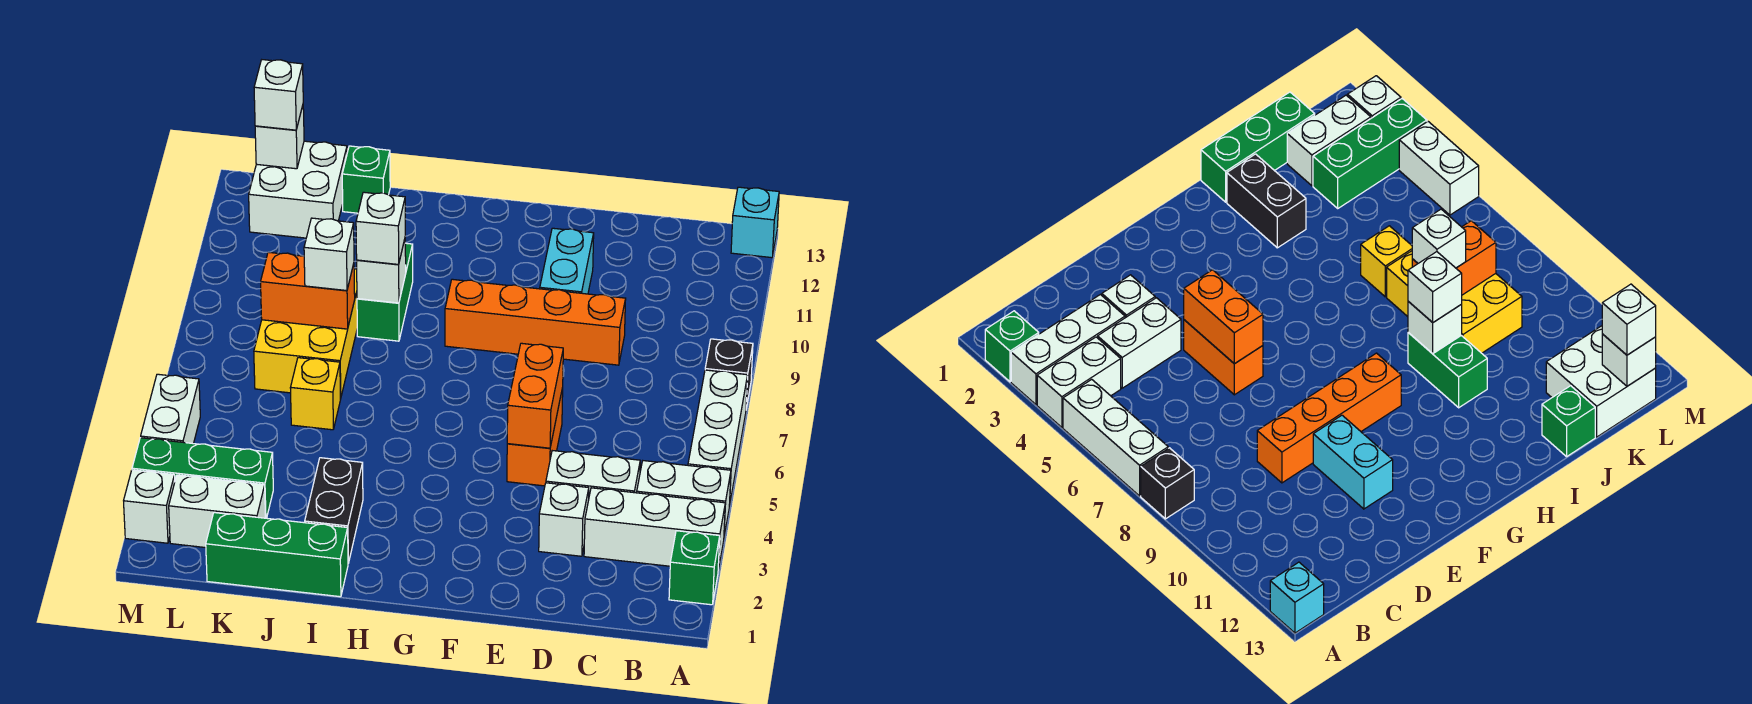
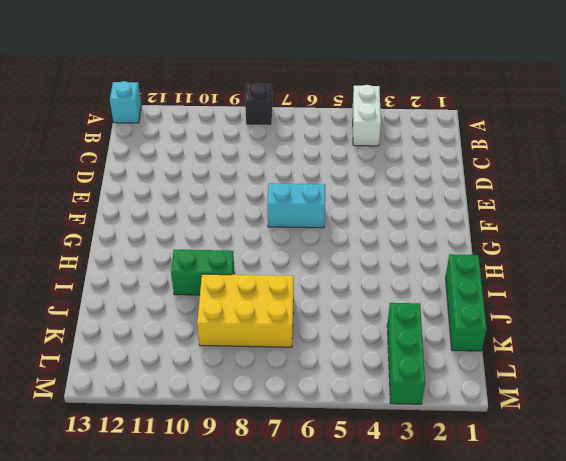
cyan 1x2 brick [267,183,325,228] -> cyan 1x2 brick moved to [540,228,594,294]
none -> green 1x1 brick [669,531,720,605]
none -> white 1x3 brick [584,488,725,570]
none -> white 1x3 brick [688,370,748,506]

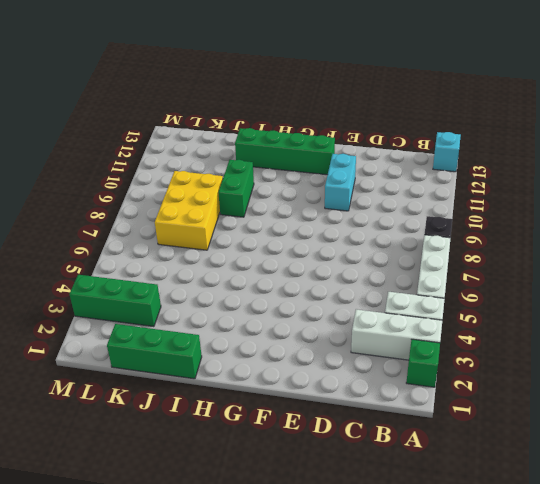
green 1x4 brick [235,128,335,175] -> none
none -> white 1x2 brick [546,451,640,495]
none -> white 1x1 brick [539,483,589,556]
none -> orange 1x4 brick [445,279,626,365]

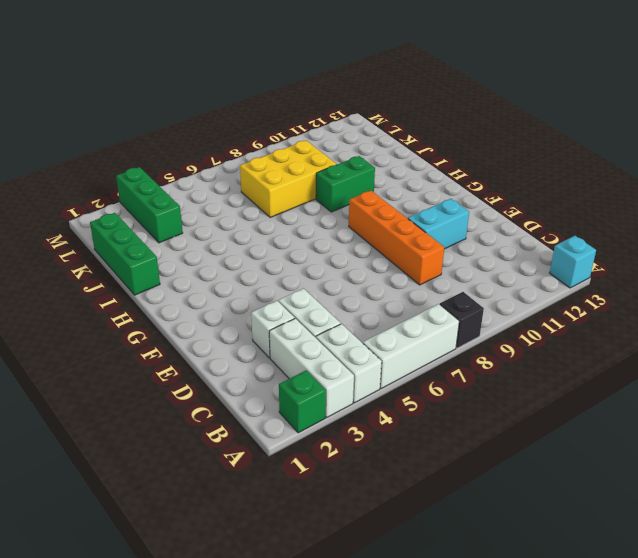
none -> orange 1x2 brick [507,388,563,486]
none -> black 1x2 brick [305,458,363,563]
none -> yellow 1x1 brick [290,358,341,430]

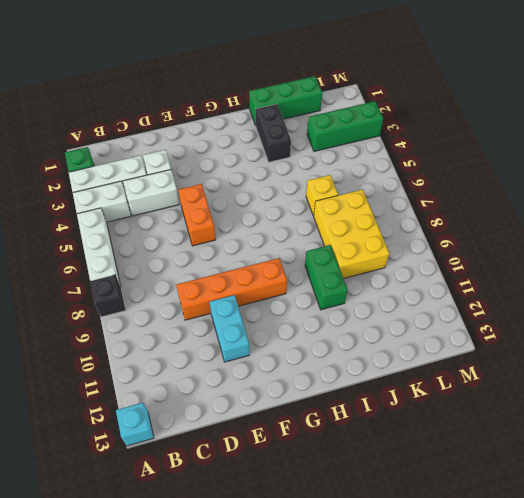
none -> green 1x1 brick [342,146,390,213]
none -> white 1x2 brick [169,475,266,548]
none -> white 2x2 brick [249,141,347,238]

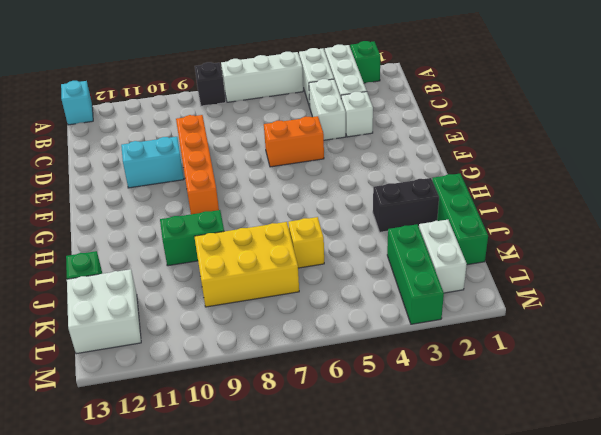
none -> white 1x1 brick [124,470,175,543]
none -> white 1x2 brick [141,374,200,444]
none -> orange 1x2 brick [507,343,563,448]

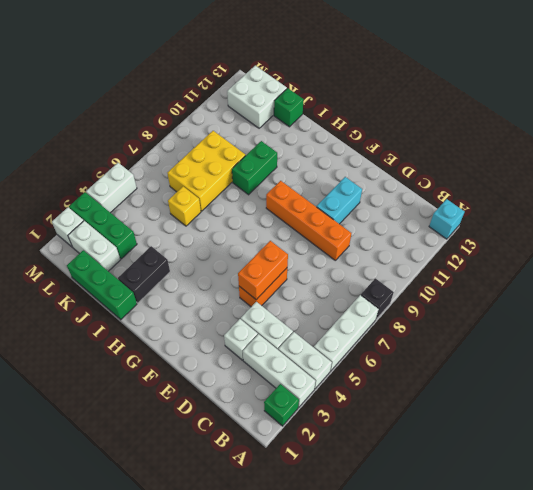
none -> white 1x1 brick [357,239,406,303]
none -> orange 1x2 brick [261,252,355,329]
none -> white 1x1 brick [255,106,304,169]

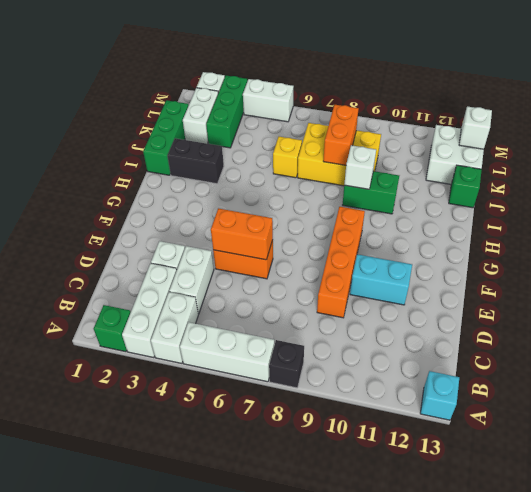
none -> white 1x1 brick [356,192,405,264]
none -> white 1x1 brick [304,218,354,291]
none -> white 1x1 brick [254,60,303,130]

